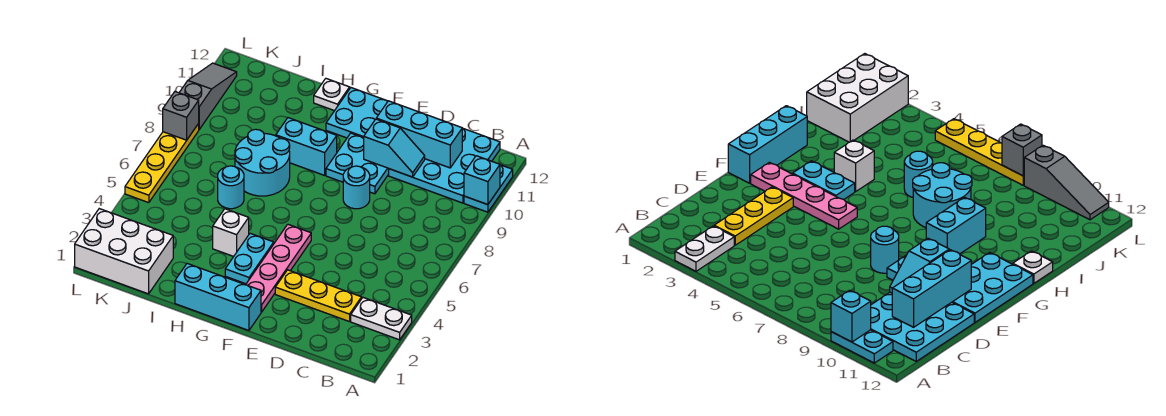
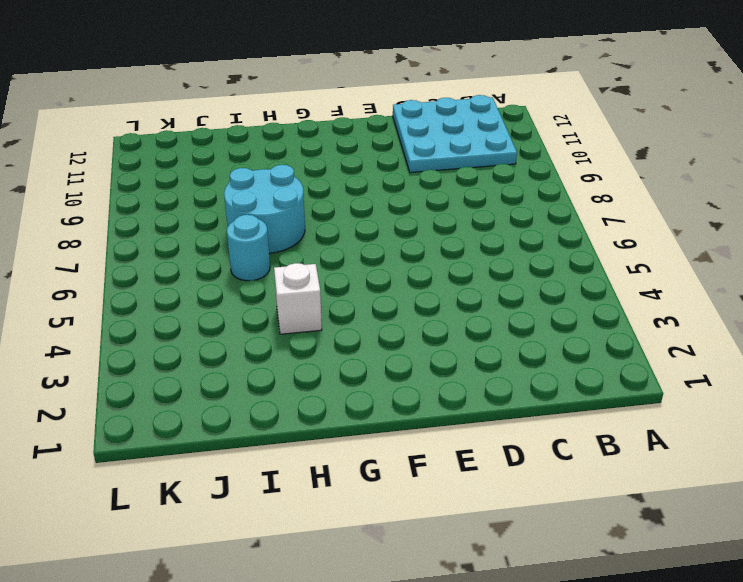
none -> white 1x2 plate [351,298,412,340]
none -> cyan 1x2 plate [464,165,513,212]
none -> yellow 1x3 plate [275,270,362,322]

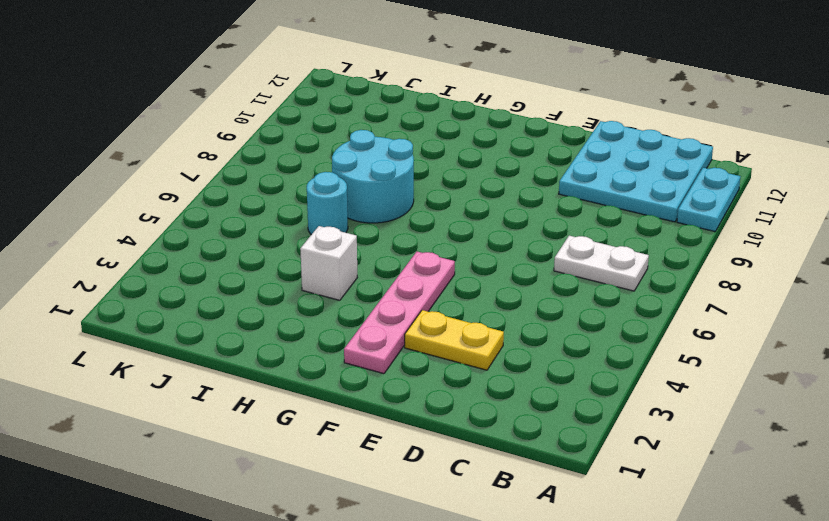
white 1x2 plate [554,236,649,291] -> white 1x2 plate moved to [351,298,412,340]
yellow 1x2 plate [405,310,504,370] -> yellow 1x3 plate [275,270,362,322]
none -> cyan 1x1 round brick [343,166,370,209]
none -> cyan 2x2 plate [326,133,389,194]
none -> cyan 2x3 plate [326,88,388,138]

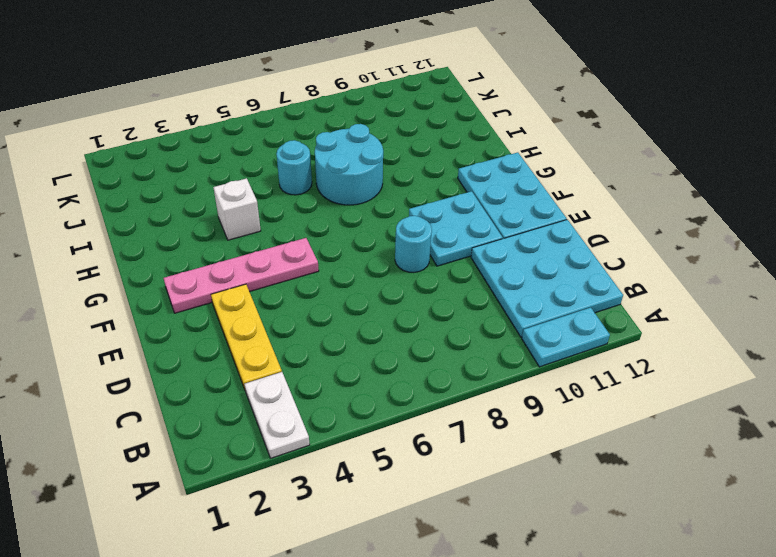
none -> cyan 1x3 brick [175,264,261,330]
none -> cyan 1x2 plate [225,233,274,284]
none -> cyan 1x2 brick [276,118,337,175]

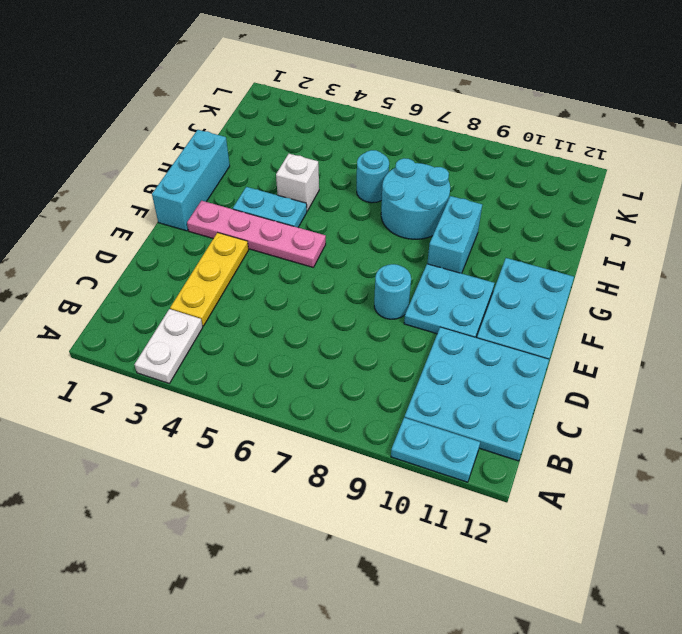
none -> white 1x1 plate [314,79,350,111]
none -> white 2x3 brick [75,209,173,294]
none -> yellow 1x4 plate [125,124,199,203]

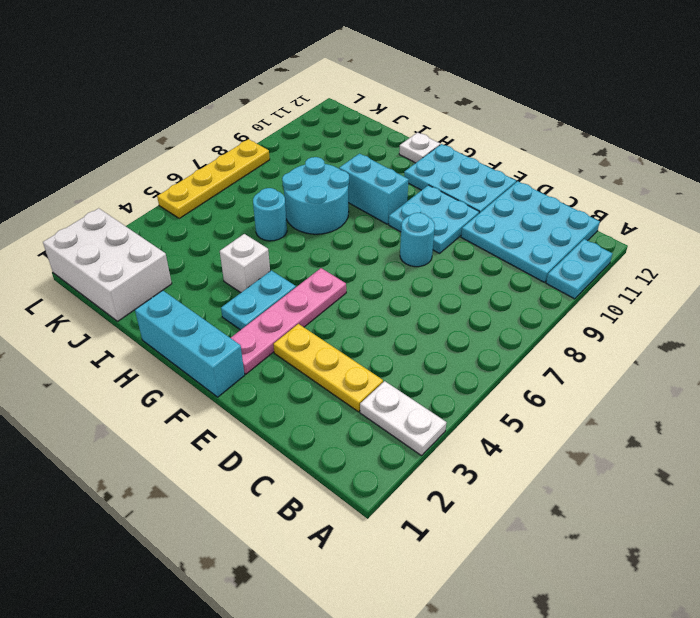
none -> grey 1x3 slope [179,63,237,129]
none -> cyan 1x1 brick [464,156,500,205]
none -> cyan 1x3 brick [376,101,463,168]

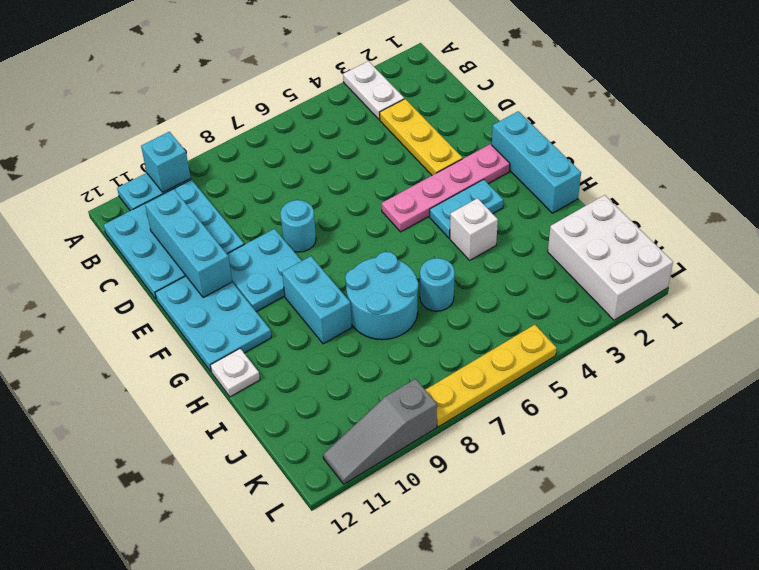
none -> cyan 1x2 slope [364,119,425,177]
none -> grey 1x1 brick [163,92,199,140]

